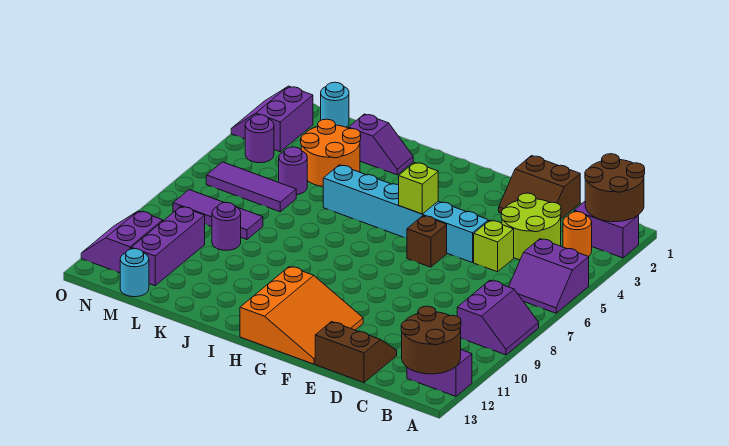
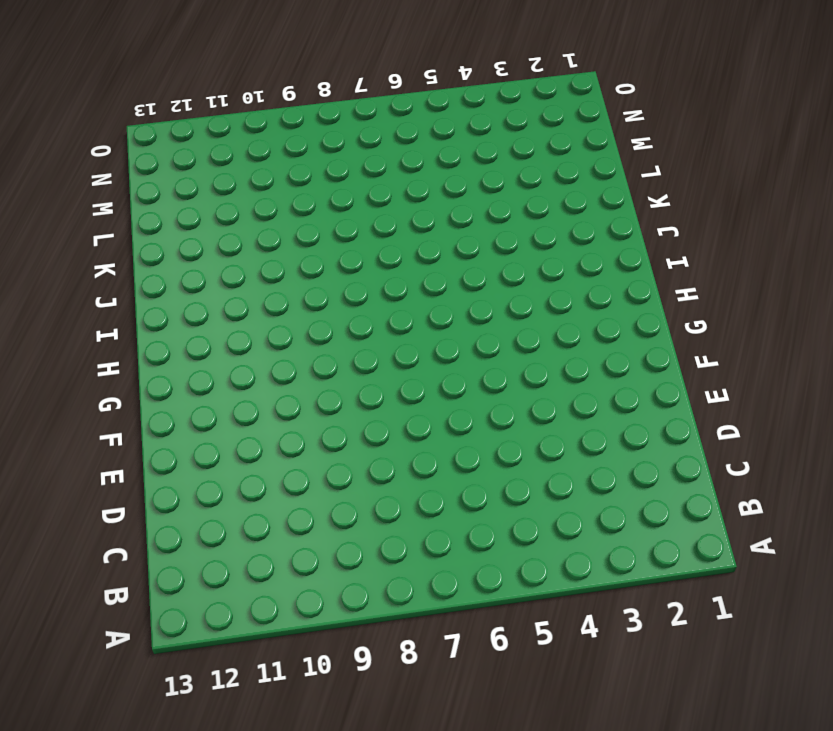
none -> purple 1x2 brick [574,202,639,258]
none -> purple 2x2 slope [509,239,589,313]
none -> purple 2x2 slope [457,280,539,355]

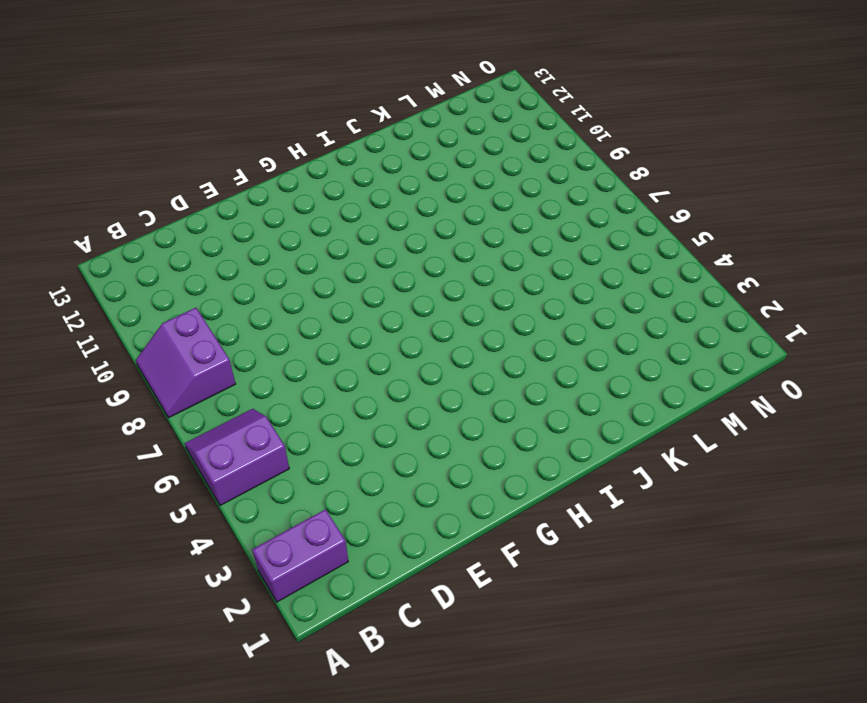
none -> purple 1x2 brick [407,350,472,396]
none -> orange 1x1 round brick [563,212,592,256]
none -> lime 2x2 round brick [501,193,561,260]

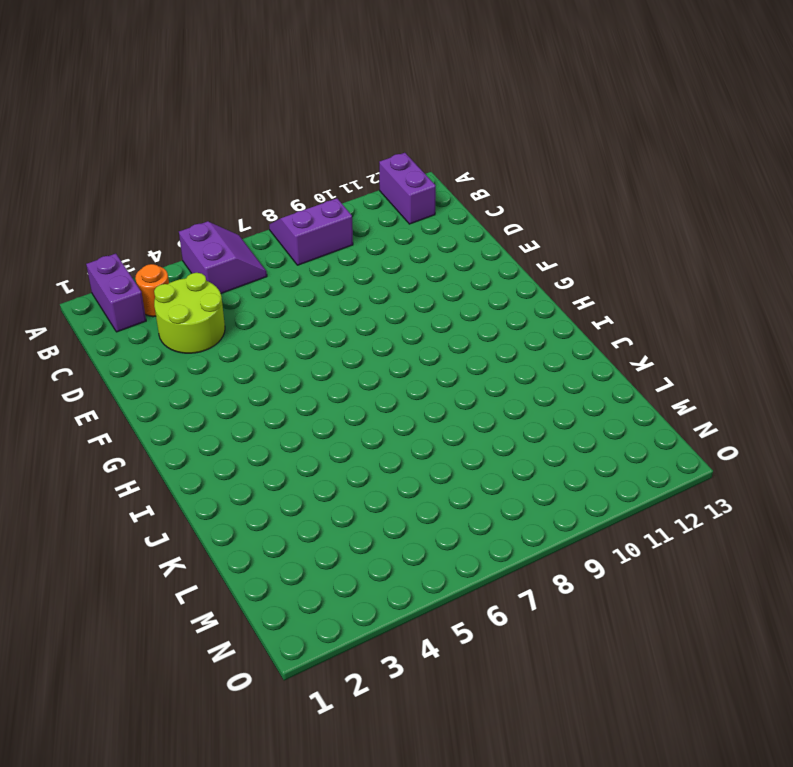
none -> brown 2x2 slope [499,156,580,219]
none -> lime 1x1 brick [474,220,514,272]
none -> brown 2x2 slope [315,322,397,383]

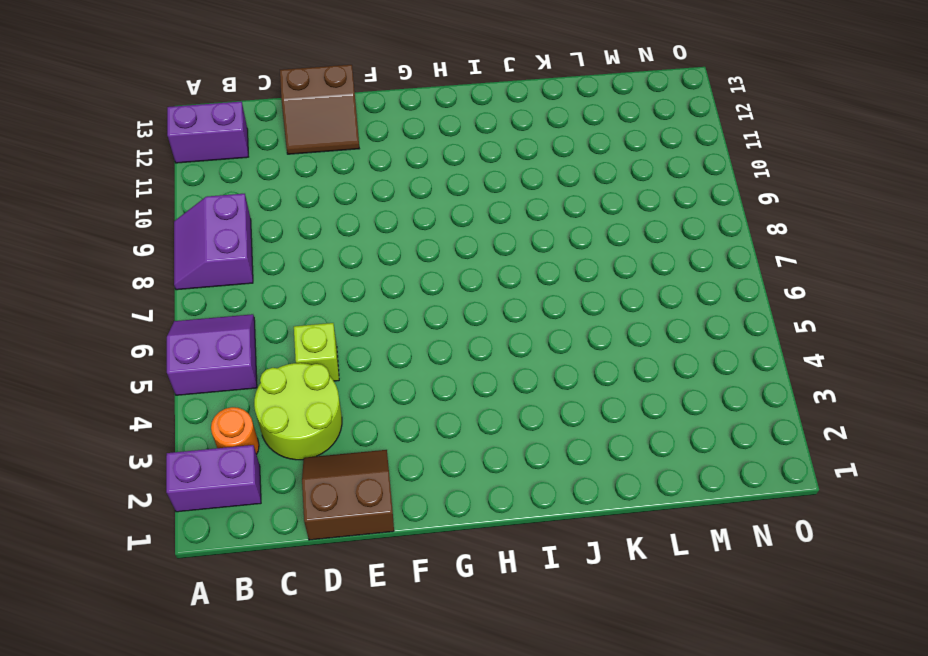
none -> cyan 1x6 brick [323,165,488,263]
none -> brown 1x1 brick [407,216,447,267]
none -> orange 3x3 slope [240,266,363,364]

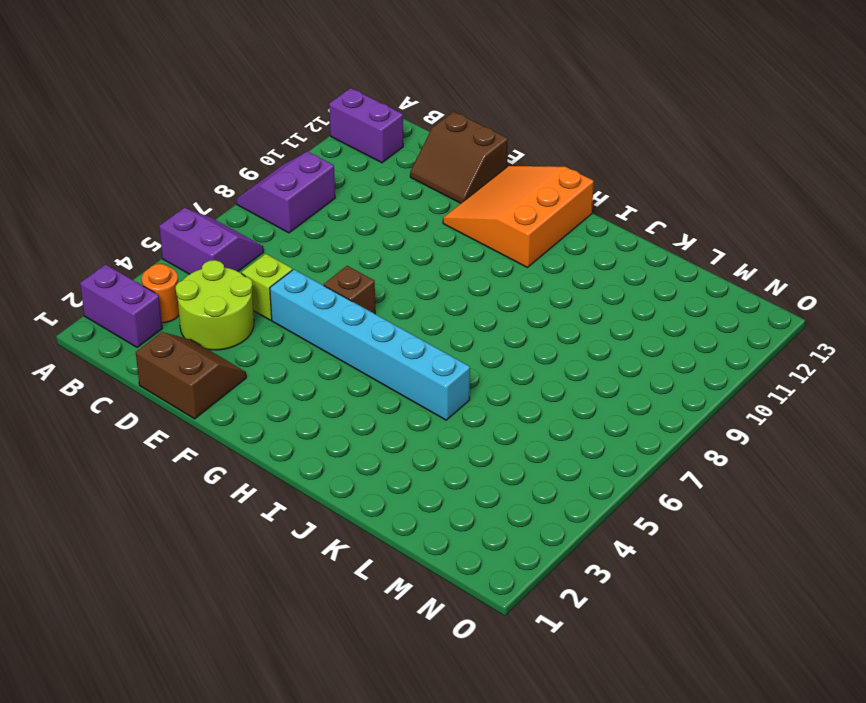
none -> purple 1x2 slope [348,114,413,175]
none -> orange 2x2 round brick [301,119,361,187]
none -> purple 1x1 round brick [279,147,307,195]

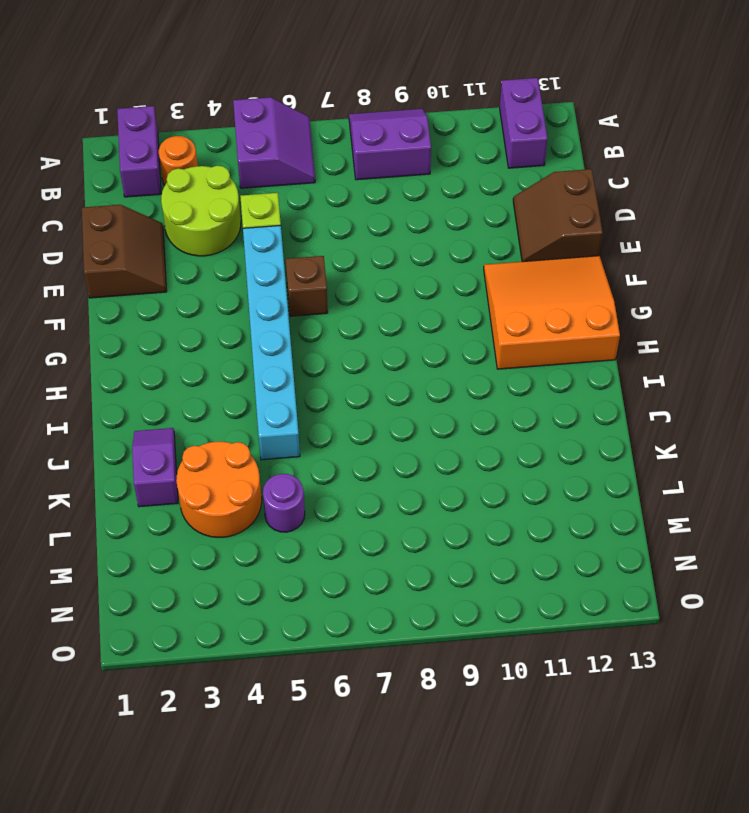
none -> purple 1x3 tile [206,162,296,212]
none -> purple 1x3 tile [173,190,263,239]
none -> purple 1x1 round brick [212,202,241,250]

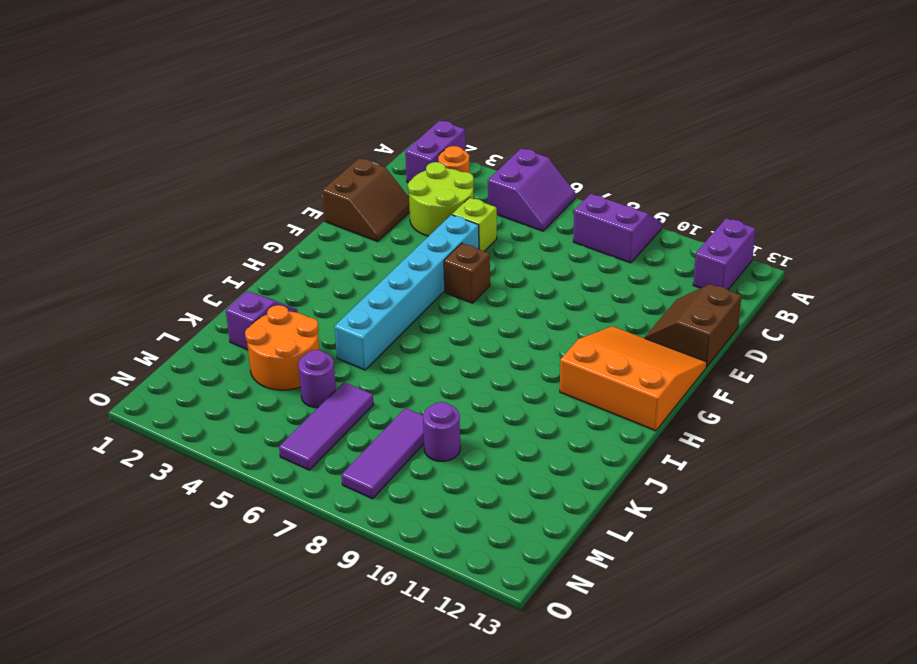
none -> cyan 1x1 round brick [321,82,349,127]
none -> purple 1x3 brick [131,207,205,286]
none -> cyan 1x1 round brick [120,249,149,297]

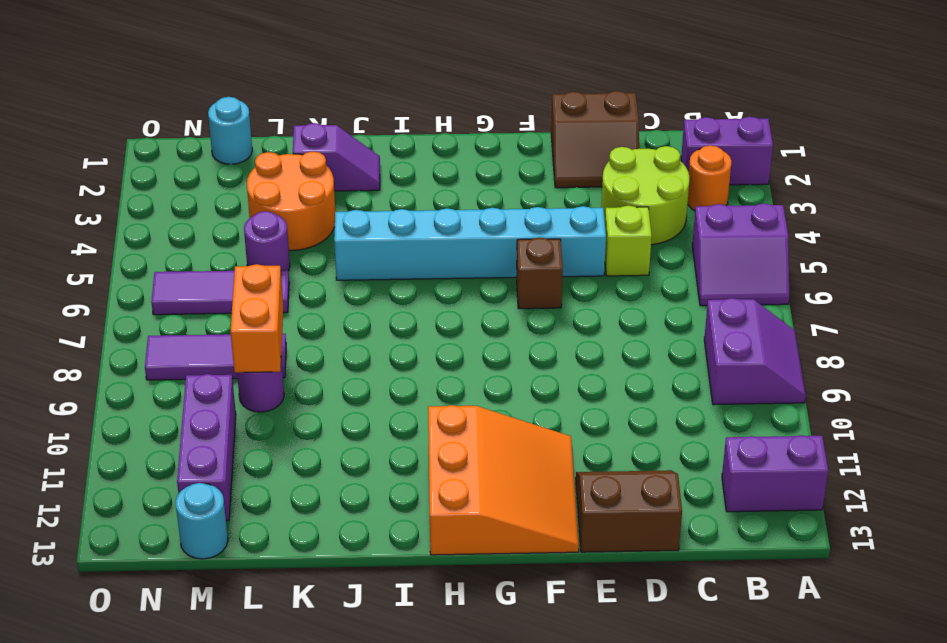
orange 1x2 brick [231,264,283,373] -> none
none -> purple 2x2 slope [231,86,313,152]
none -> purple 1x1 round brick [245,115,274,163]
none -> purple 2x2 slope [81,211,163,273]

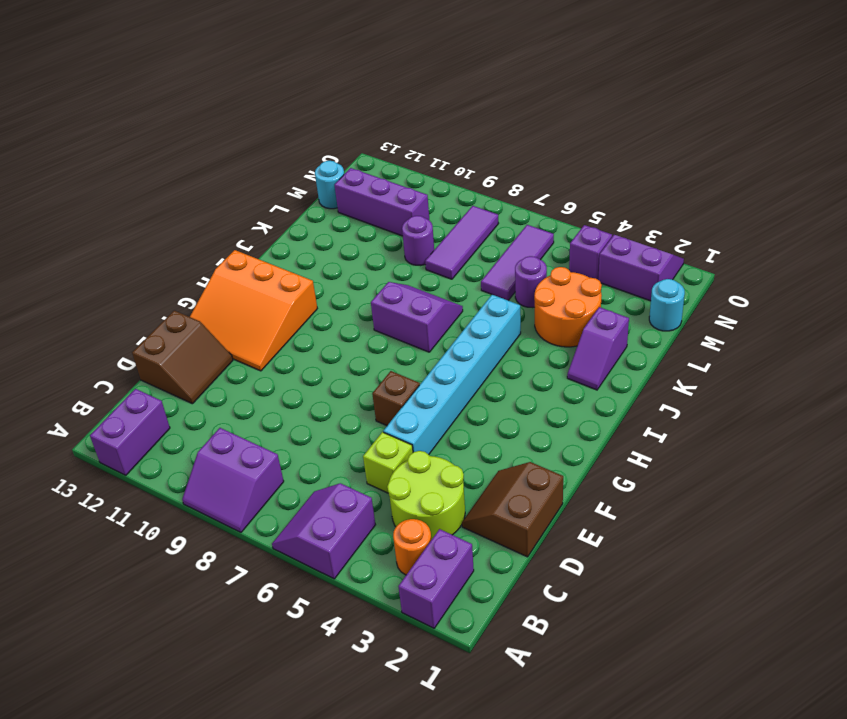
purple 2x2 slope [371,282,463,352] -> purple 2x2 slope moved to [81,211,163,273]
purple 1x1 brick [569,225,612,279] -> purple 1x1 round brick [245,115,274,163]
none -> brown 2x2 round brick [585,154,645,222]
none -> brown 2x2 round brick [401,306,461,374]
none -> lime 1x1 brick [399,162,438,214]

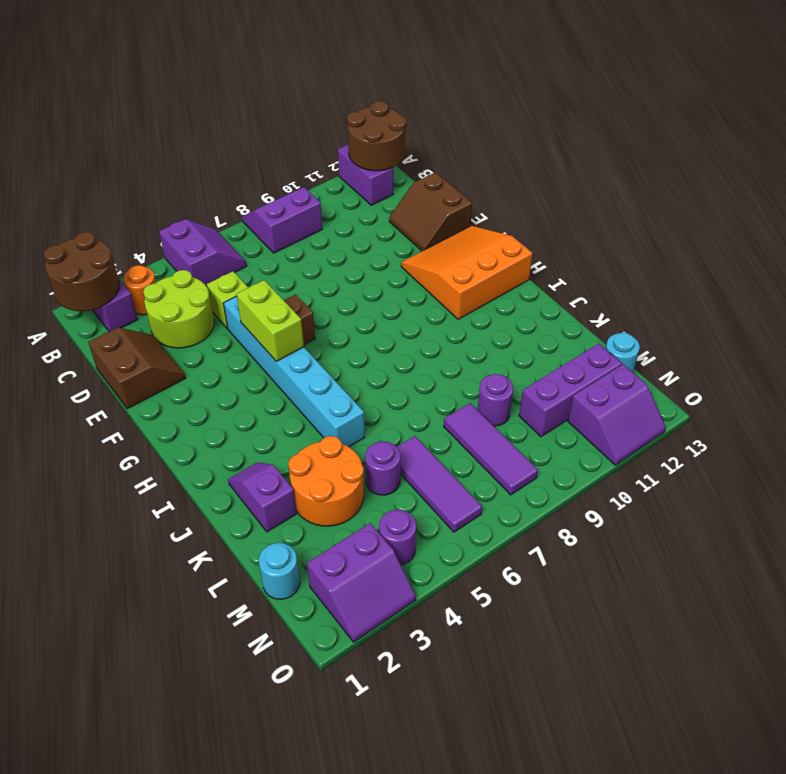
lime 1x2 brick [236,280,304,361] -> lime 1x1 brick [399,162,438,214]

